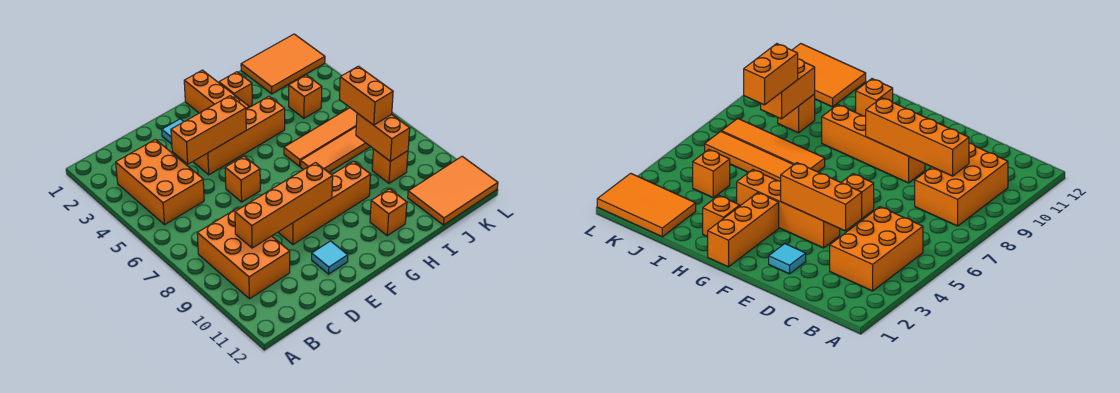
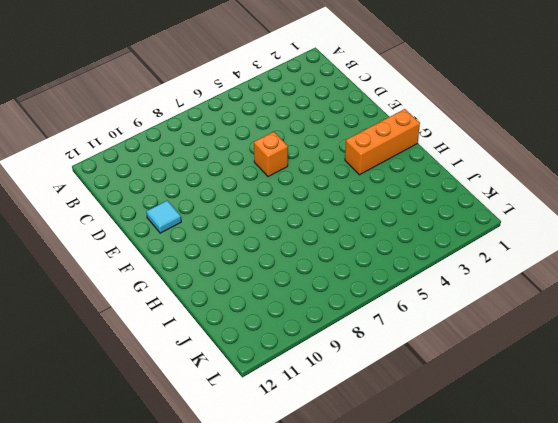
none -> orange 2x3 brick [116,139,204,225]
none -> orange 2x3 brick [197,208,290,299]
none -> cyan 1x1 tile [162,119,184,144]

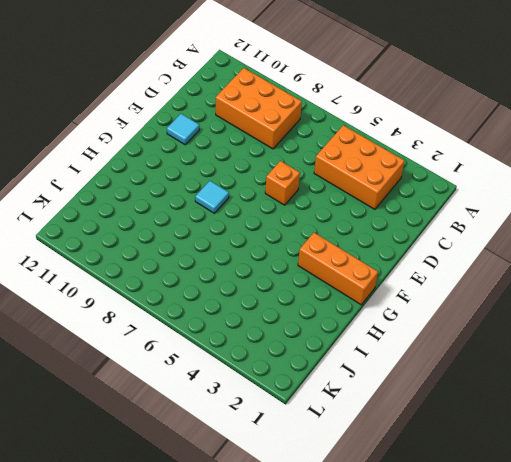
cyan 1x1 tile [195,181,229,213] -> cyan 1x1 tile moved to [162,119,184,144]
none -> orange 1x4 brick [193,97,285,175]
none -> orange 1x4 brick [278,161,371,244]
none -> orange 1x1 brick [219,72,252,107]

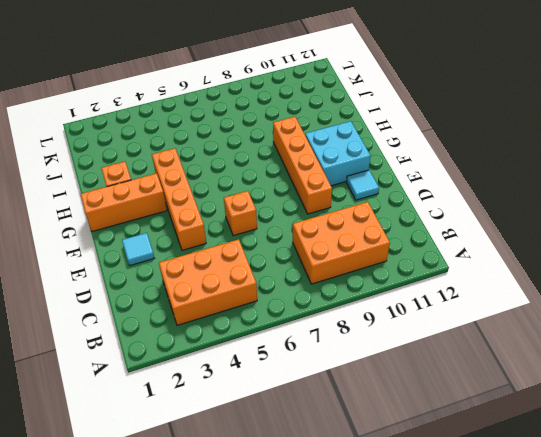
cyan 2x2 brick [305,121,370,186] -> none
none -> orange 1x4 tile [284,108,357,166]
none -> orange 1x4 tile [301,127,371,172]
none -> orange 1x1 brick [370,189,407,236]

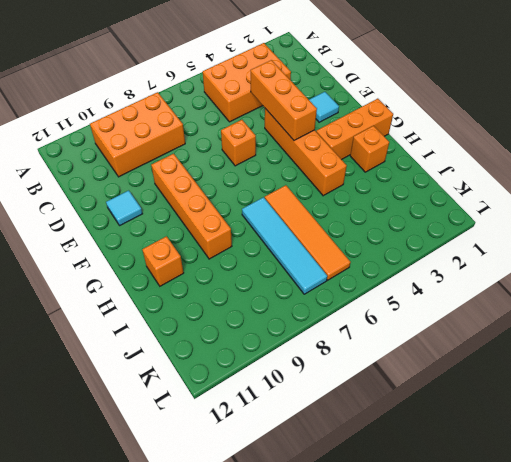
cyan 1x4 tile [242,197,327,294] -> orange 1x4 tile [301,127,371,172]
none -> orange 2x3 tile [241,34,325,94]
none -> orange 1x1 brick [289,75,322,118]
none -> orange 1x1 brick [372,149,408,183]

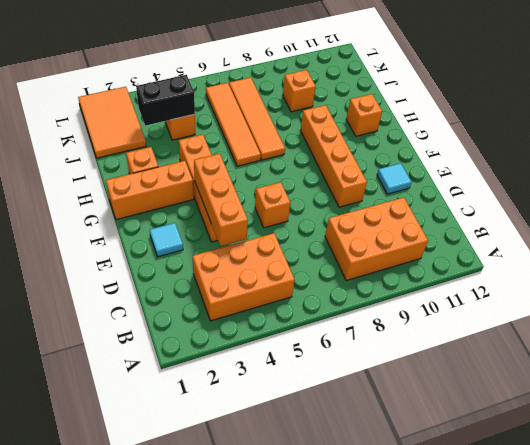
black 1x2 brick [136,75,195,126] -> none
none -> orange 2x3 tile [408,156,498,225]
none -> orange 1x4 brick [235,163,333,248]
none -> orange 1x2 brick [356,113,410,161]

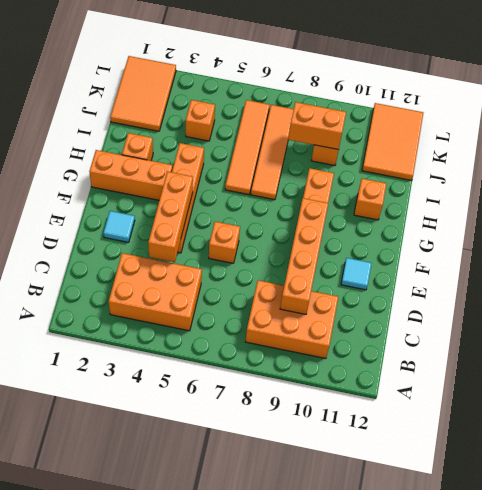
none -> orange 1x2 brick [339,66,393,125]

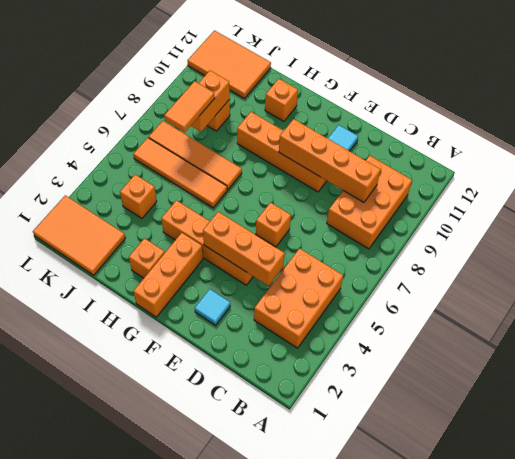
orange 1x2 tile [164,81,215,132] -> orange 1x2 brick [339,66,393,125]

